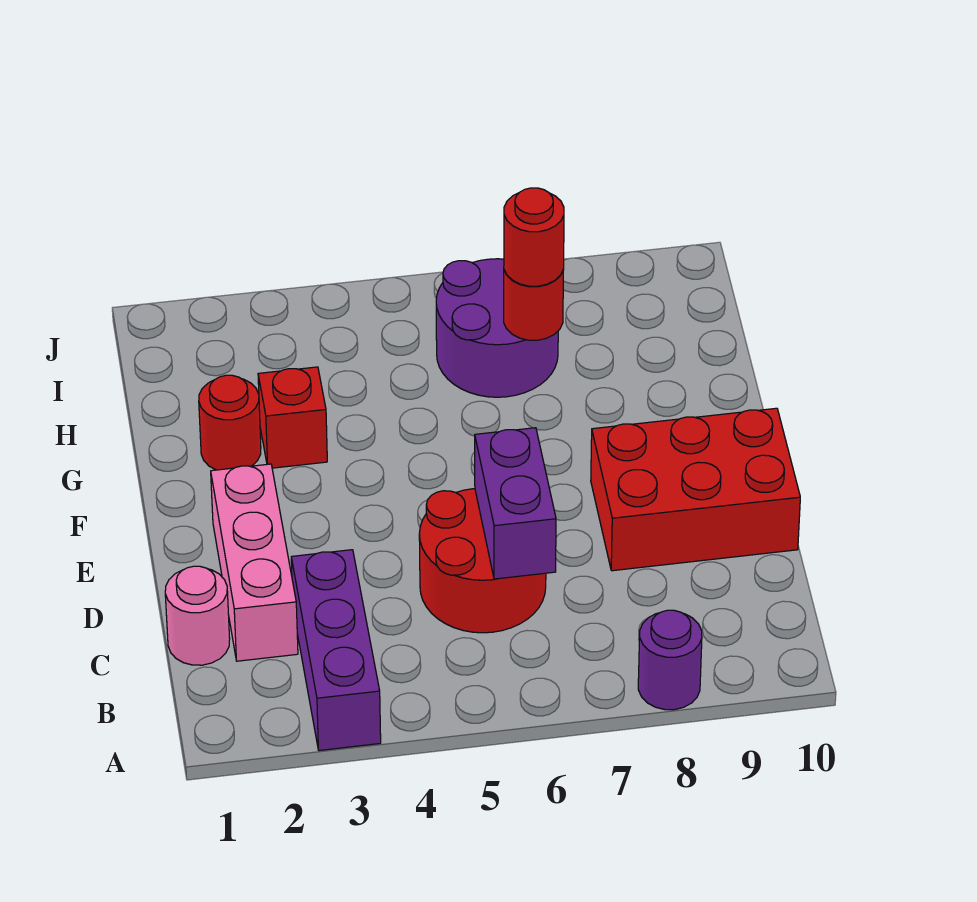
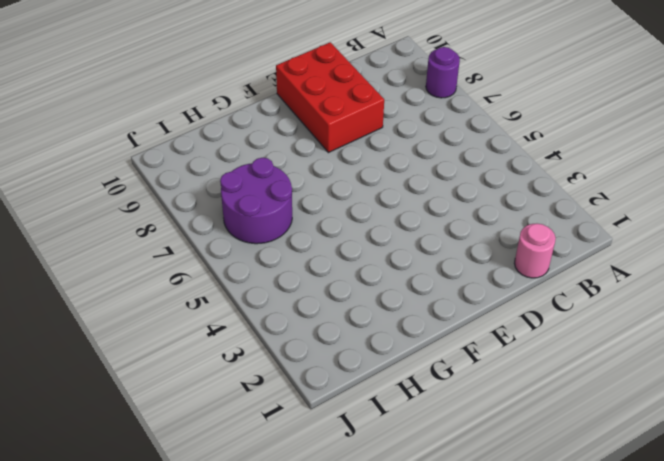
none -> purple 1x3 brick [291,550,381,750]
none -> pink 1x3 brick [211,464,298,661]
none -> red 2x2 round brick [419,489,546,633]

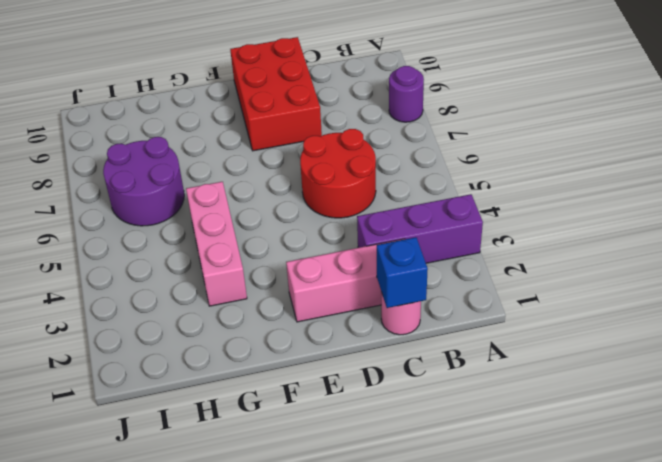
blue 1x1 brick [377,237,428,308] -> none
pink 1x3 brick [186,182,247,306] -> red 1x1 brick [258,367,327,468]
none -> red 1x1 round brick [199,375,261,470]
none -> purple 1x2 brick [475,428,556,579]
none -> red 1x1 round brick [504,270,563,340]

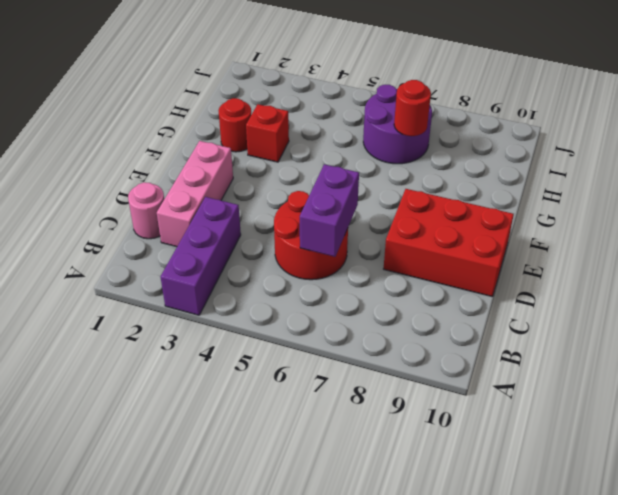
none -> purple 1x1 round brick [638,610,702,710]
none -> red 1x1 round brick [504,188,564,286]

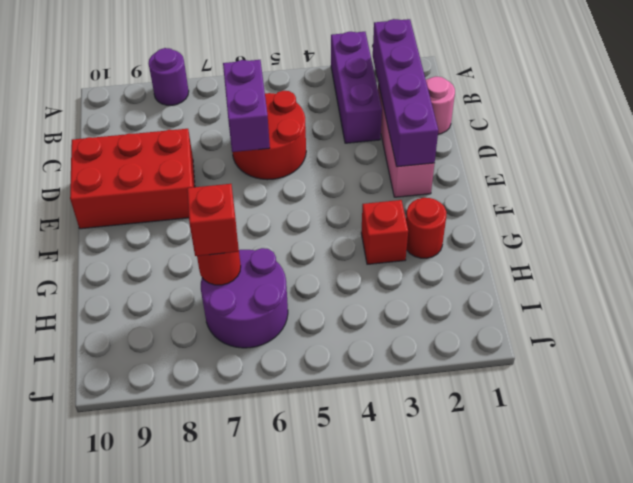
purple 1x4 brick [373,19,438,167] -> none
red 1x1 brick [187,184,238,256] -> red 1x1 round brick [504,188,564,286]

